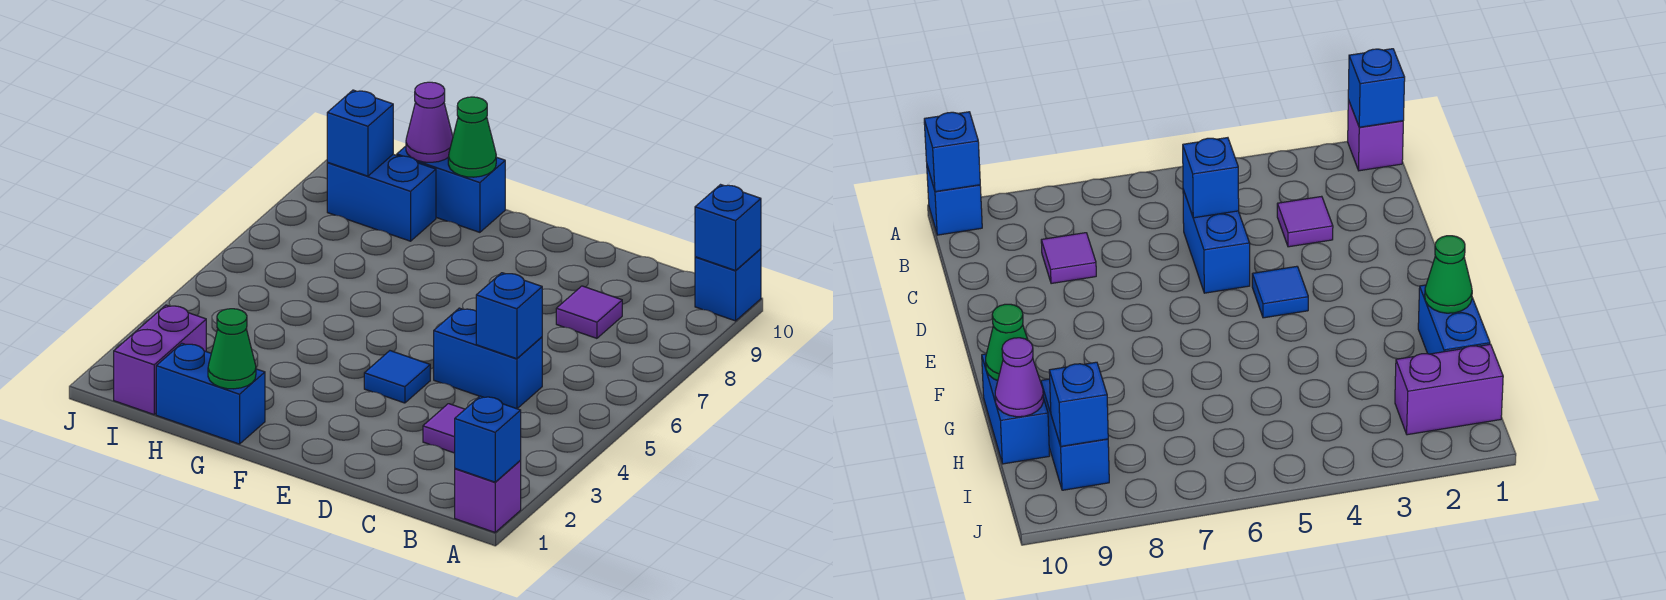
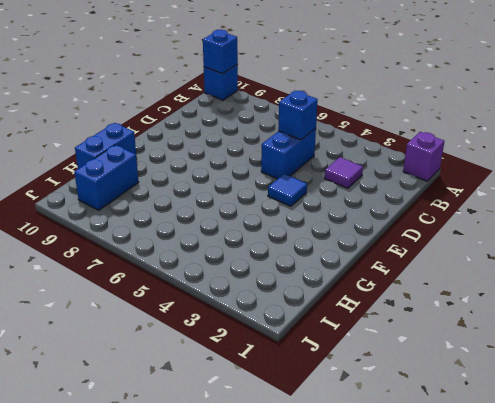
none -> purple 1x1 tile [556,286,622,338]
none -> blue 1x2 brick [156,343,265,444]
none -> purple 1x2 brick [114,305,206,414]

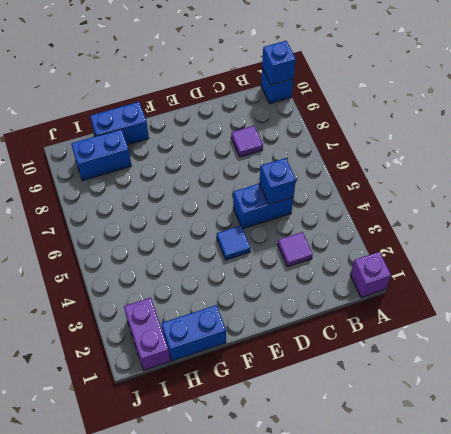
none -> blue 1x1 brick [455,396,521,482]
none -> green 1x1 cone [208,309,256,389]
none -> green 1x1 cone [448,97,496,177]

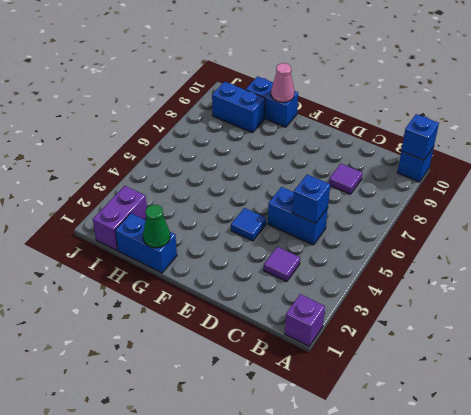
pink 1x1 cone [271,63,294,102] -> green 1x1 cone [448,97,496,177]
none -> blue 1x1 brick [455,396,521,482]
none -> purple 1x1 cone [406,82,453,162]
none -> blue 1x1 brick [327,90,393,176]

